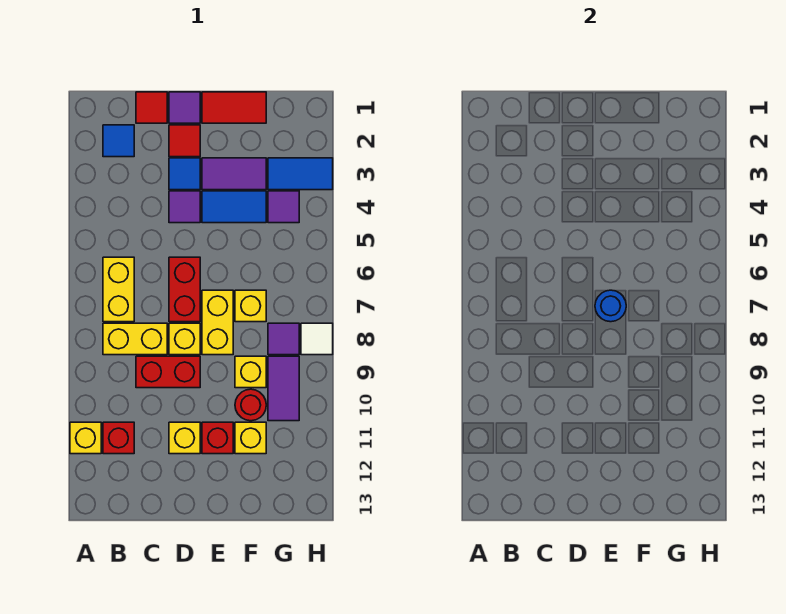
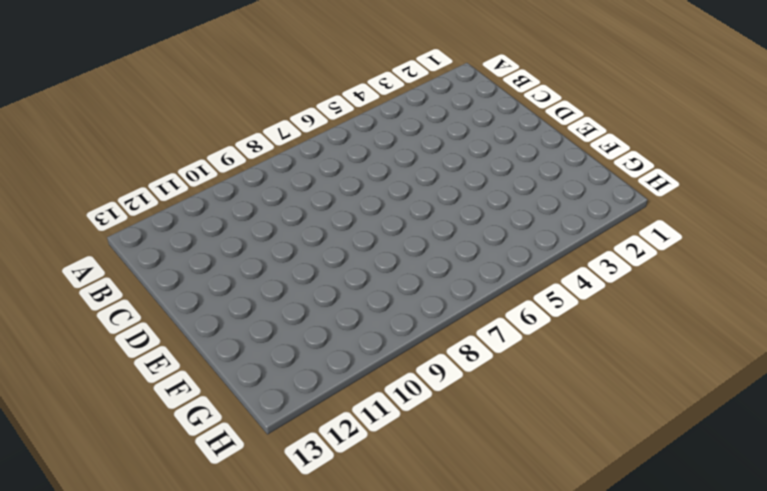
none -> yellow 1x1 brick [70,422,101,454]
none -> blue 1x1 tile [103,125,134,157]
none -> yellow 1x2 brick [103,257,134,322]

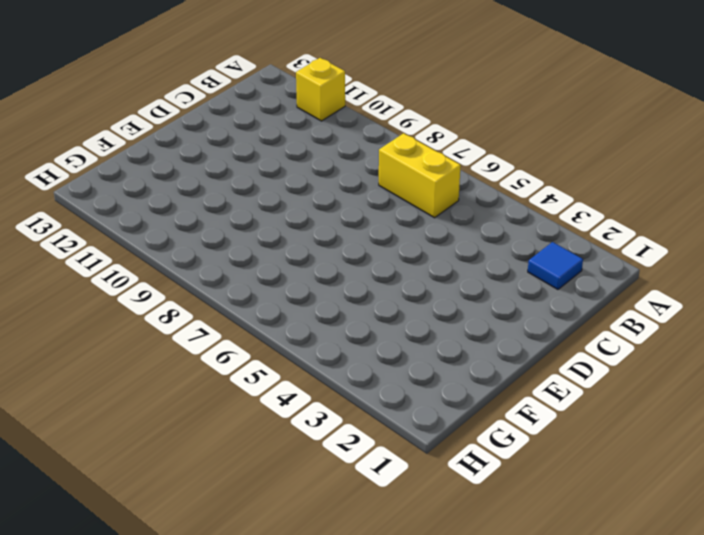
none -> yellow 1x2 brick [103,323,167,355]
none -> red 1x1 brick [103,422,134,454]
none -> red 1x1 tile [136,92,167,123]

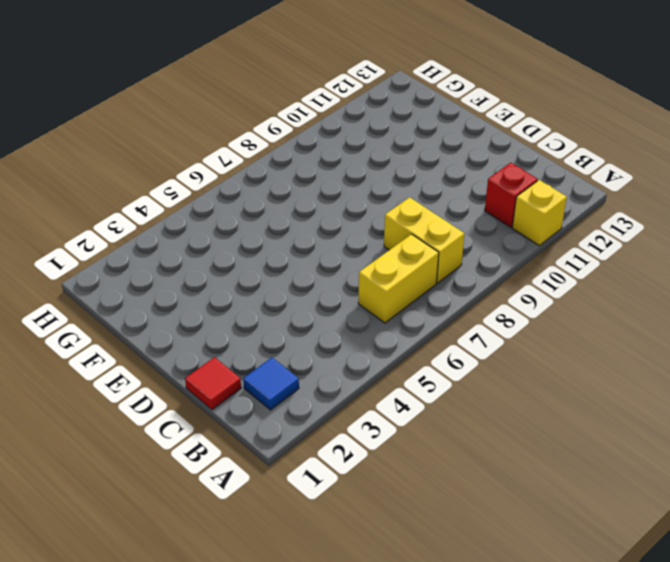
none -> red 1x2 brick [136,356,200,388]
none -> purple 1x1 tile [169,92,200,123]
none -> red 1x1 tile [169,125,200,157]

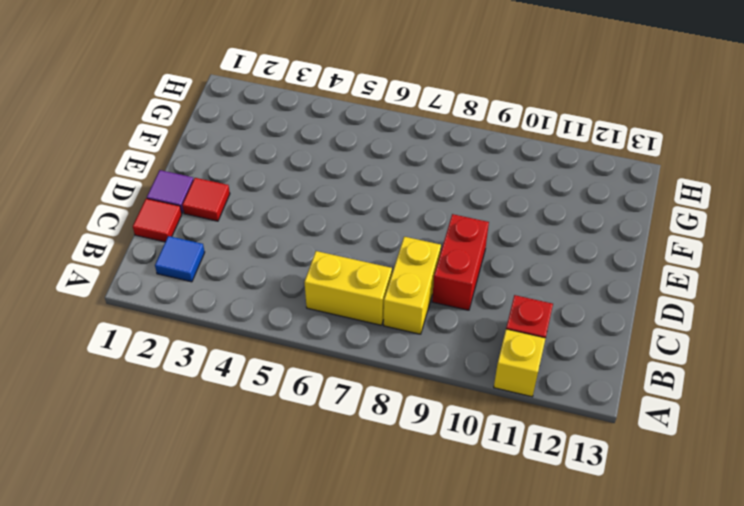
none -> blue 1x1 tile [169,158,200,190]
none -> purple 1x1 tile [169,191,200,223]
none -> red 1x2 brick [169,257,200,322]

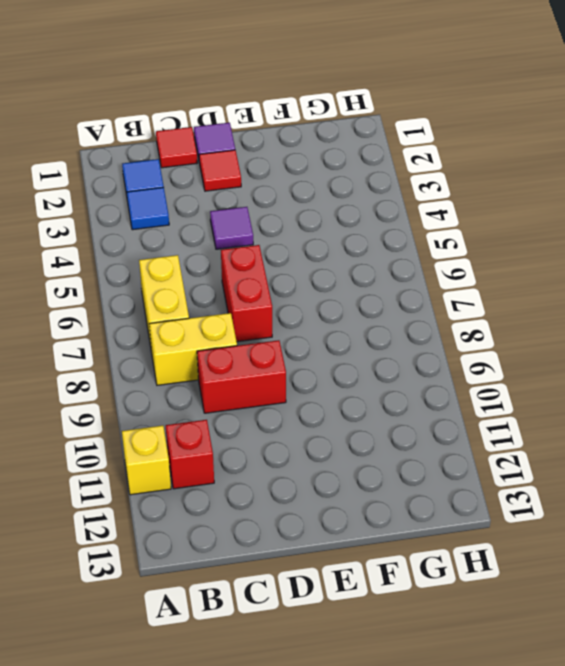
blue 1x1 tile [127,187,169,230] -> blue 1x1 tile moved to [169,158,200,190]
none -> yellow 1x1 brick [169,323,200,355]
none -> yellow 1x1 brick [169,422,200,454]
none -> red 1x2 tile [202,92,266,123]

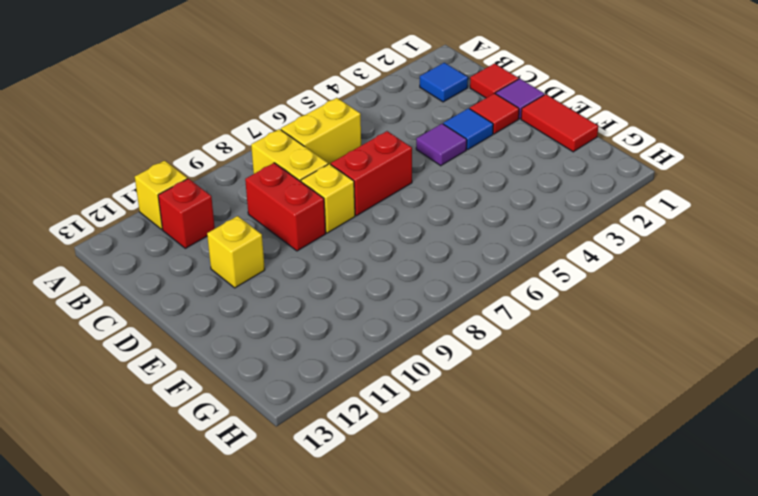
none -> purple 1x2 tile [202,158,266,190]
none -> blue 1x2 tile [202,191,266,223]
none -> yellow 1x2 brick [202,290,233,355]

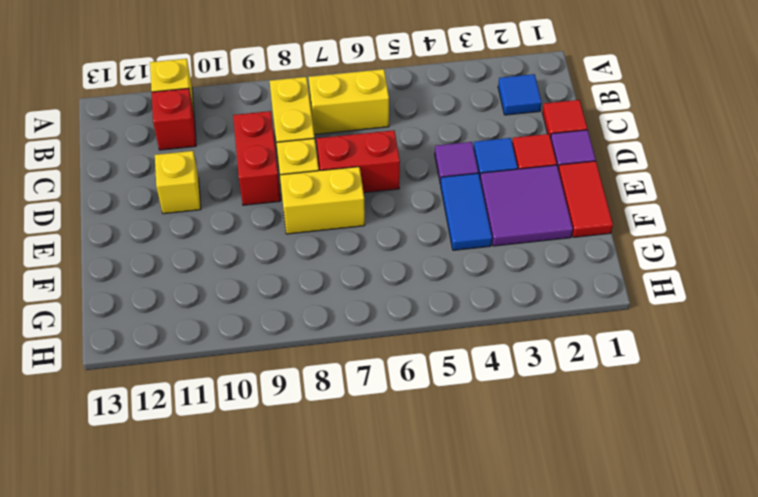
purple 2x2 tile [480,165,573,246] -> purple 1x2 tile [202,158,266,190]
none -> red 1x1 brick [202,422,233,454]
none -> yellow 1x1 brick [235,290,266,322]
none -> yellow 1x1 brick [235,356,266,388]

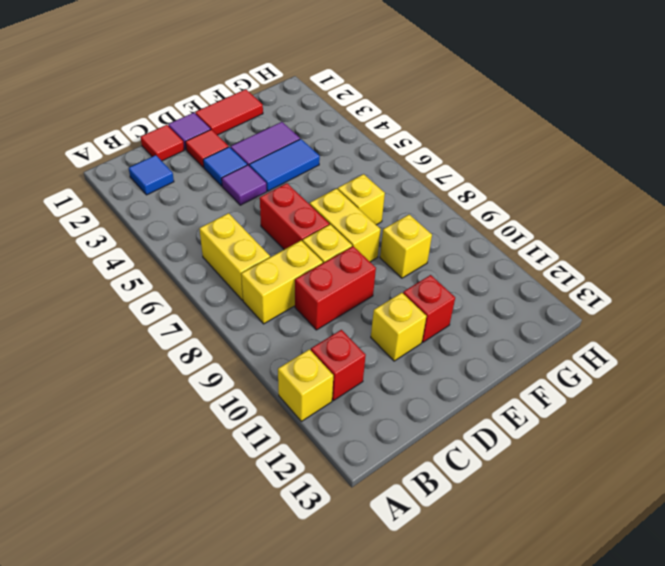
none -> red 1x1 round brick [235,389,266,421]
none -> yellow 1x1 brick [235,422,266,454]
none -> blue 1x2 tile [268,158,333,190]

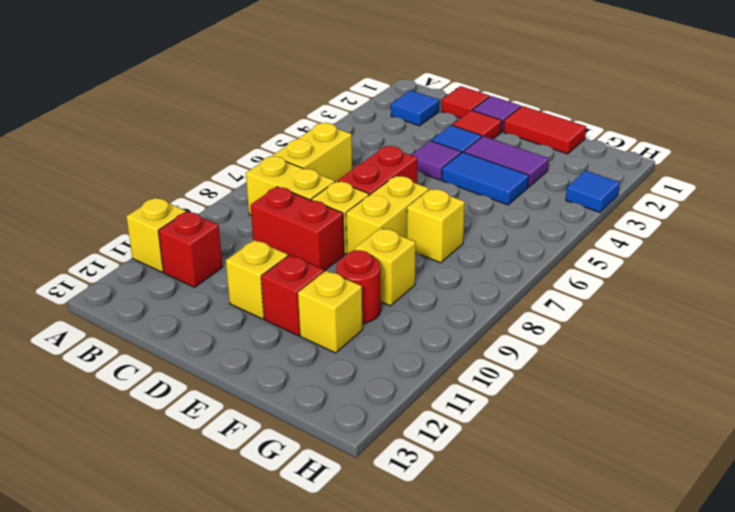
blue 1x1 tile [566,171,620,212] -> blue 1x2 tile [268,158,333,190]
none -> purple 1x1 tile [268,191,299,223]
none -> purple 1x1 tile [268,323,299,355]
none -> purple 1x2 tile [268,356,299,421]

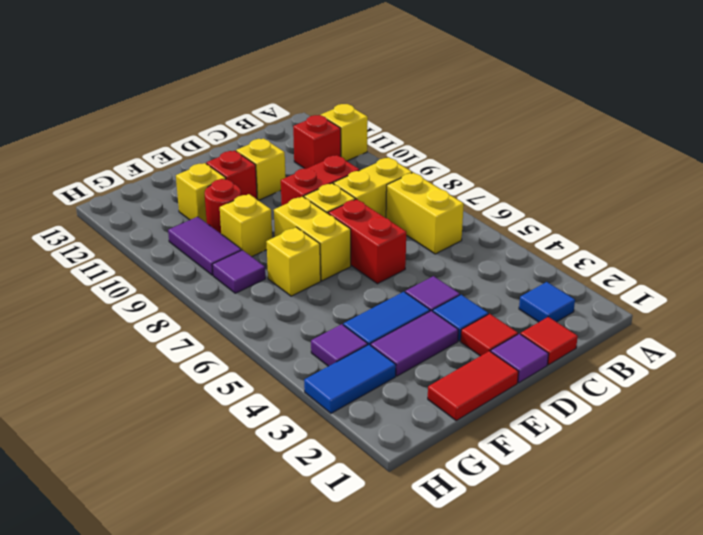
none -> white 1x1 tile [301,323,333,355]
none -> blue 1x1 round brick [595,290,626,322]

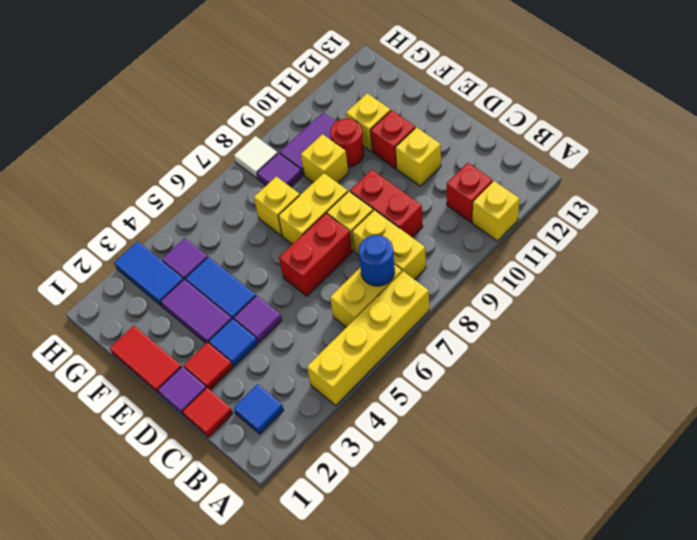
yellow 1x4 brick [307,271,429,405] -> none
blue 1x1 round brick [359,235,395,286] -> blue 1x1 round brick moved to [595,290,626,322]

